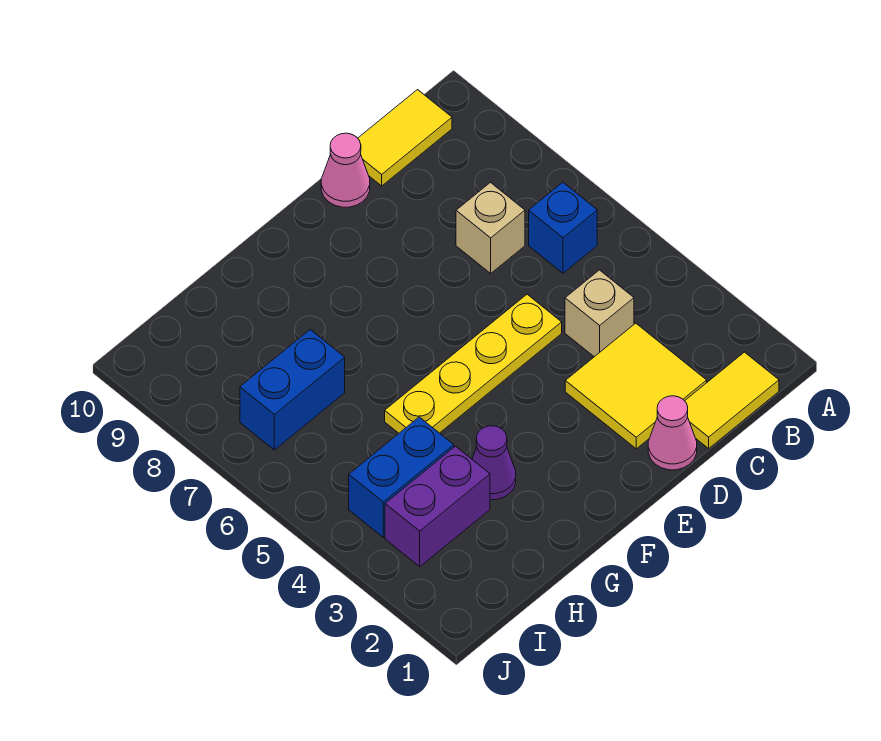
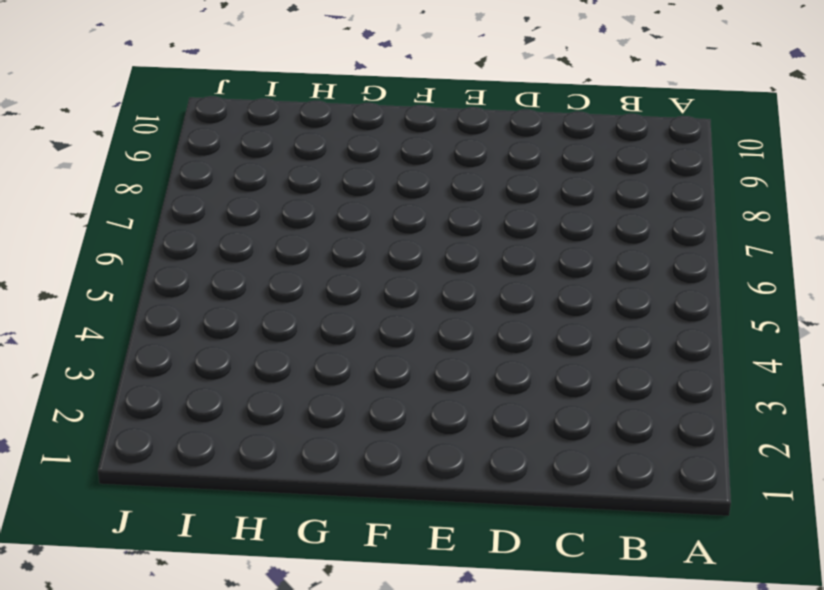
none -> yellow 1x2 tile [685,352,779,448]
none -> blue 1x1 brick [529,182,597,273]
none -> yellow 1x2 tile [358,90,452,186]

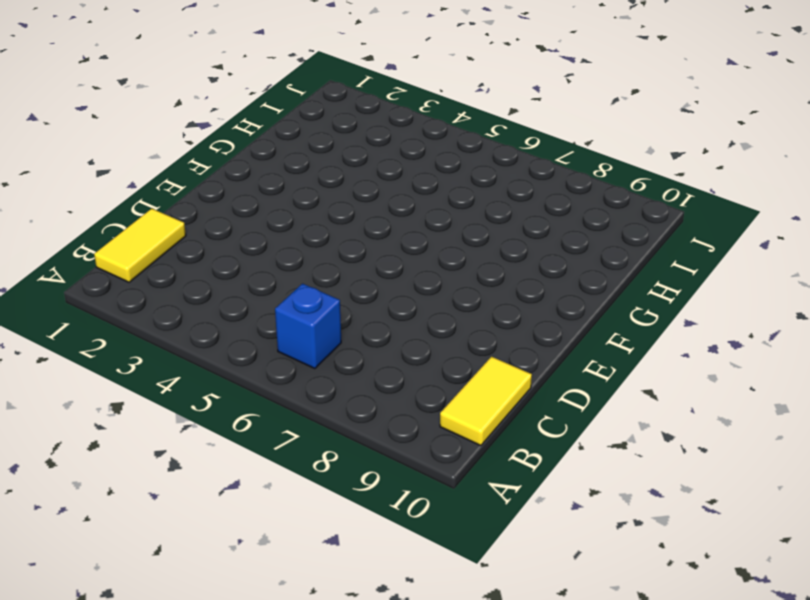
none -> yellow 2x2 tile [565,323,707,449]
none -> tan 1x1 brick [565,270,634,357]
none -> tan 1x1 brick [456,183,525,273]

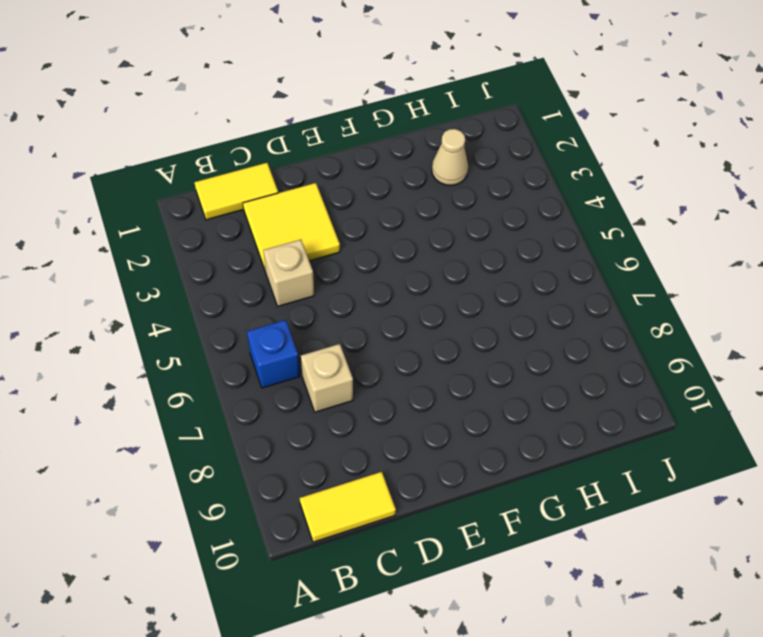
tan 1x1 cone [432,129,468,186] -> none
none -> pink 1x1 cone [648,396,697,470]
none -> yellow 1x4 plate [385,294,562,433]
none -> pink 1x1 cone [321,133,370,207]

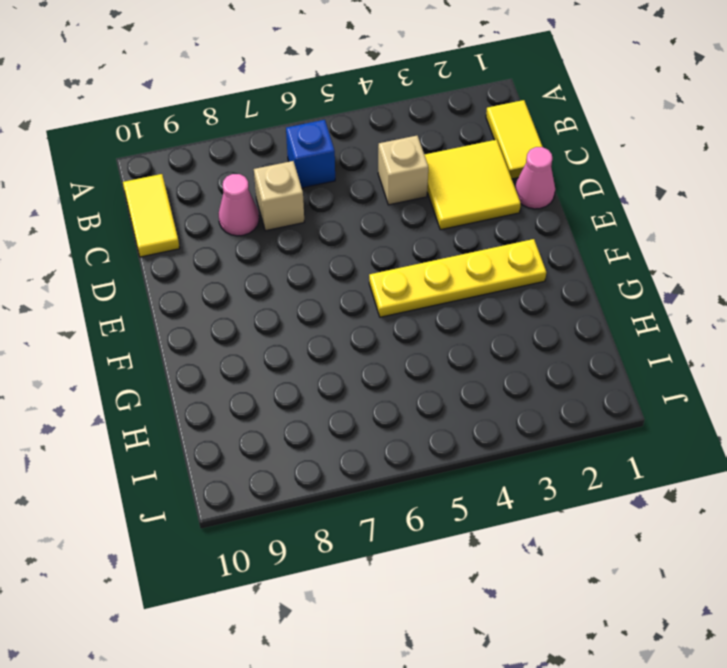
pink 1x1 cone [218,174,259,236] -> pink 1x1 cone moved to [321,133,370,207]
yellow 1x4 plate [369,239,546,317] -> yellow 1x4 plate turned to [385,294,562,433]
none -> purple 1x1 cone [472,426,516,500]
none -> purple 1x2 brick [385,446,490,567]
none -> blue 1x2 brick [349,417,454,537]

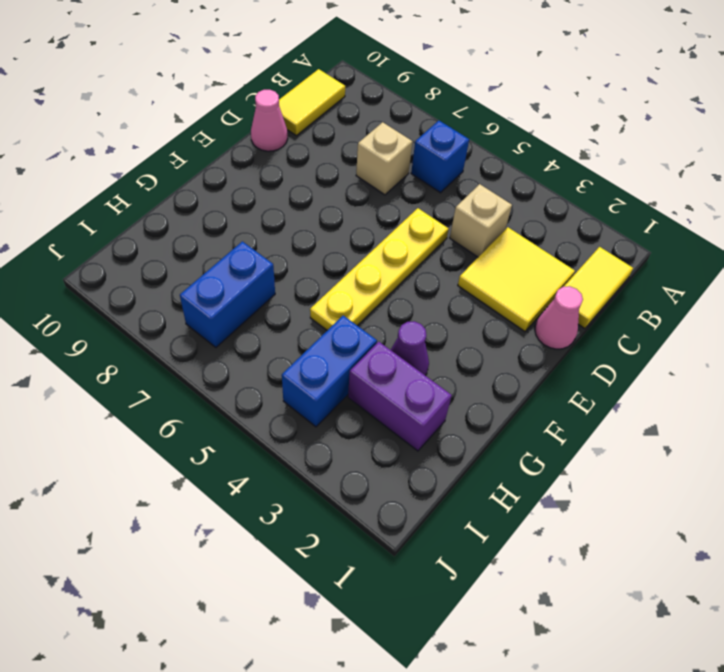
purple 1x2 brick [348,342,452,451] -> purple 1x2 brick turned to [385,446,490,567]

